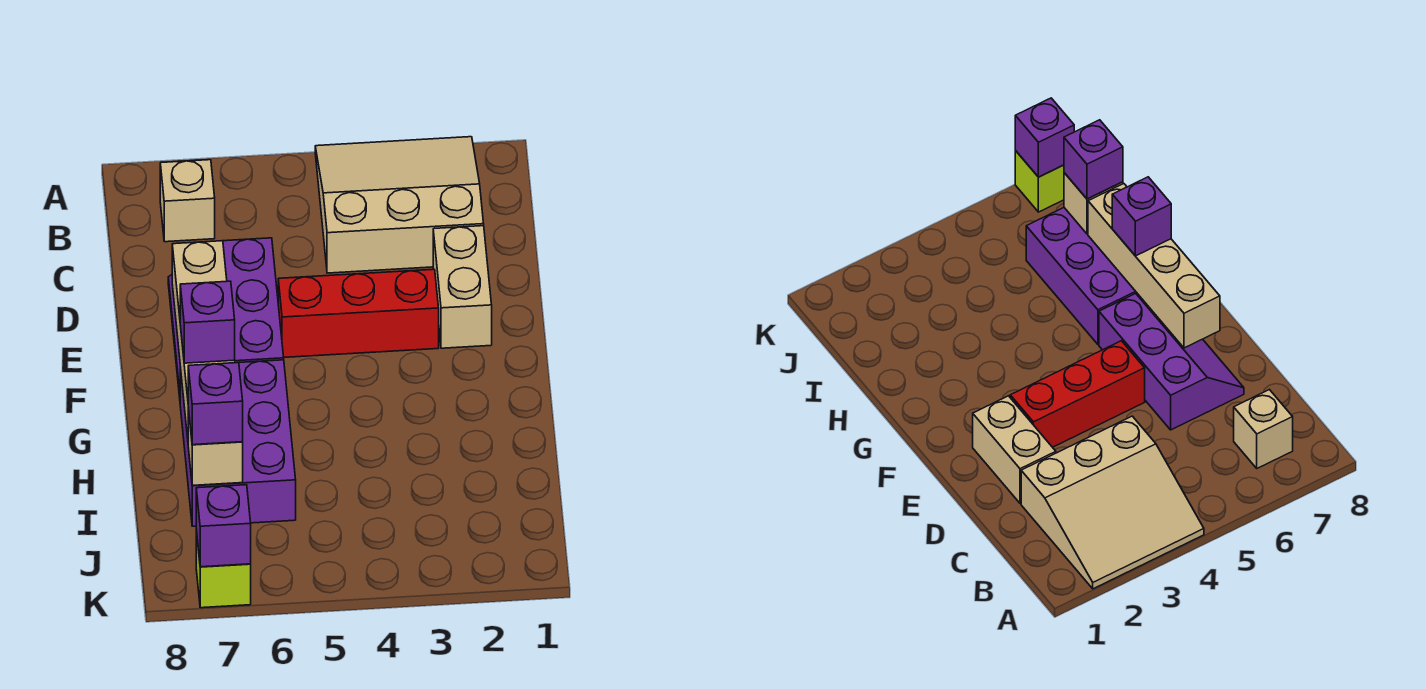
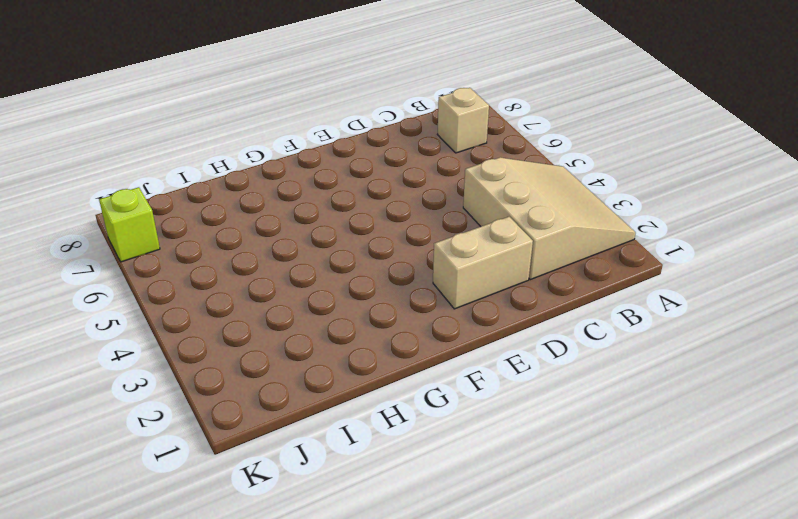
none -> purple 2x3 slope [168,238,284,397]
none -> red 1x3 brick [278,269,439,357]
none -> purple 2x3 brick [180,360,296,526]

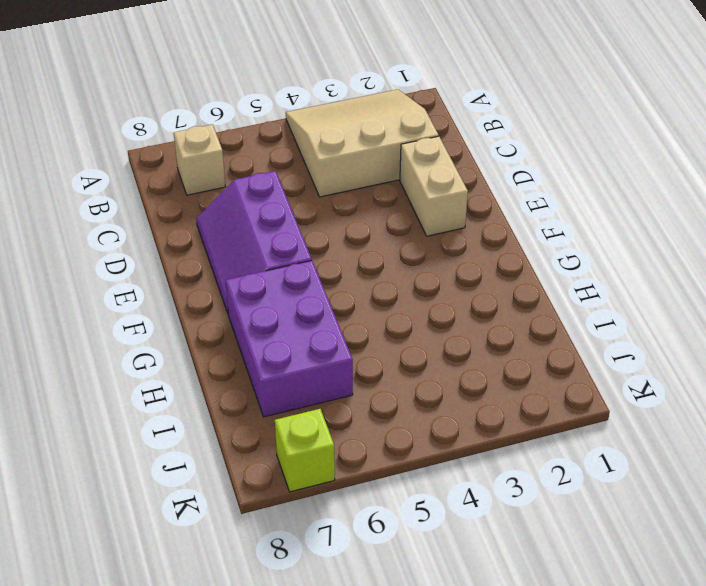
none -> red 1x3 brick [278,269,439,357]
none -> tan 1x4 brick [172,241,235,438]
none -> tan 1x1 brick [188,408,243,485]

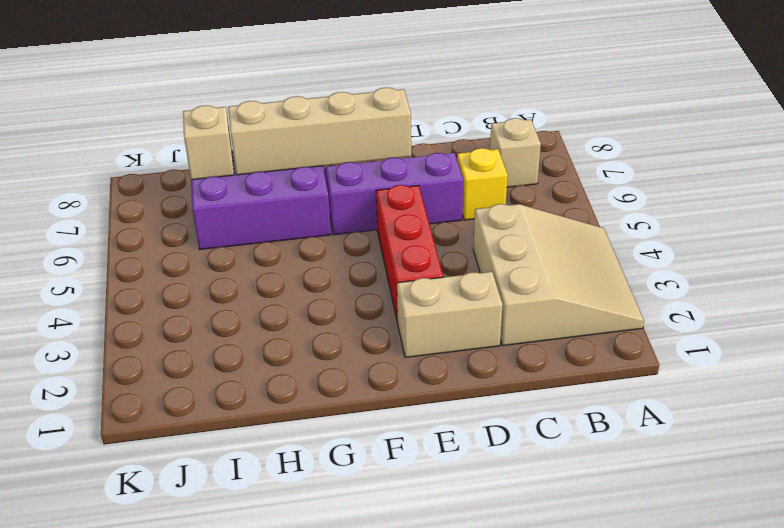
yellow 1x1 brick [457,148,508,220] -> none
none -> lime 1x1 brick [196,530,251,608]
none -> purple 1x1 brick [196,485,251,567]
none -> purple 1x1 brick [180,281,235,363]

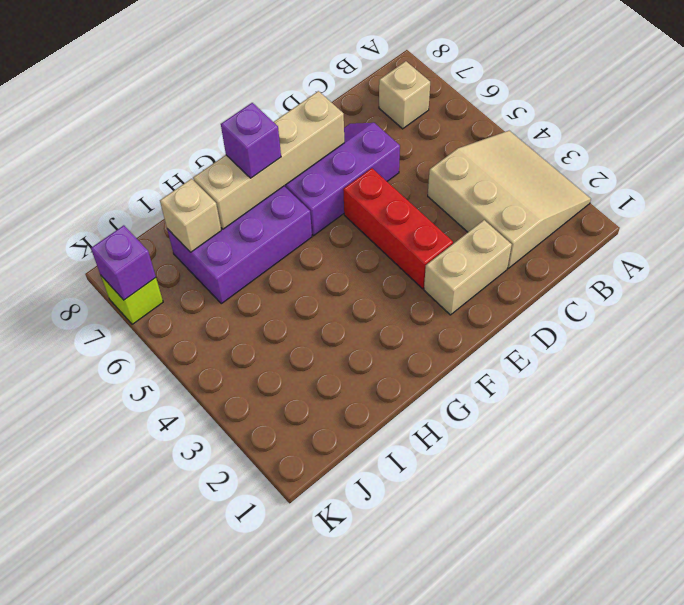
none -> purple 1x1 brick [188,363,243,445]

